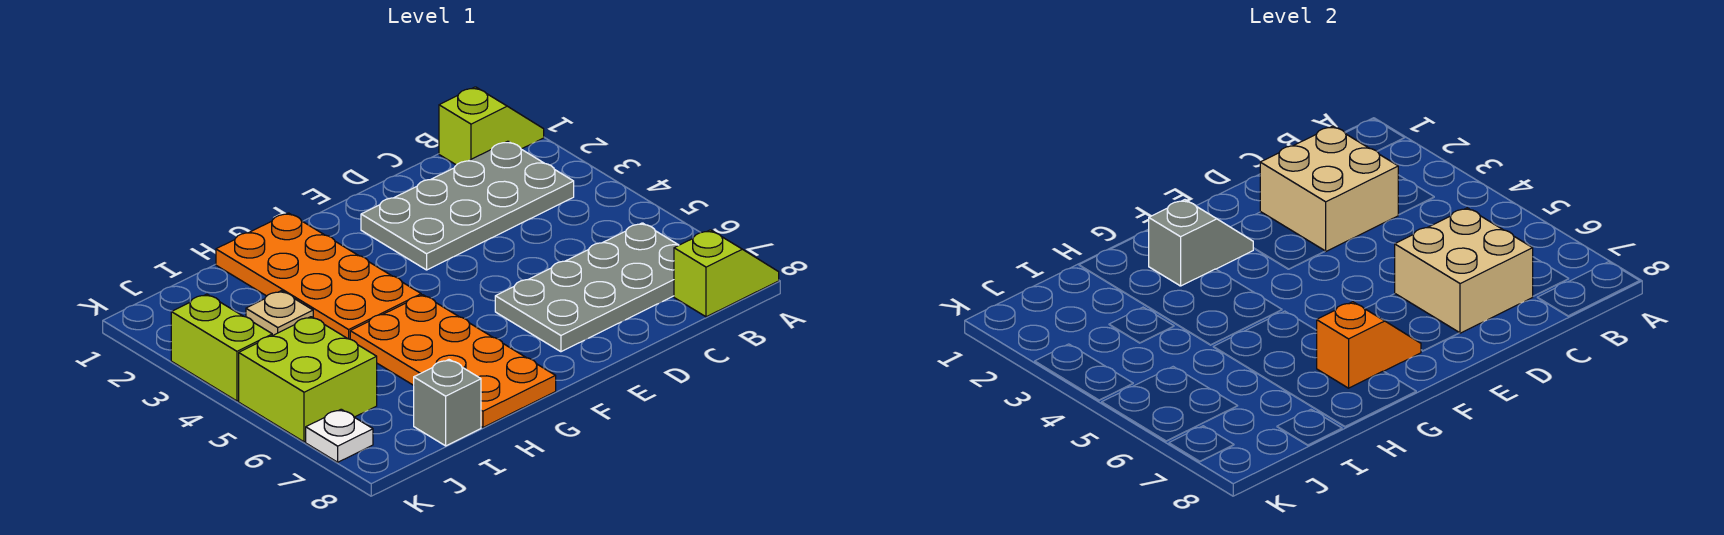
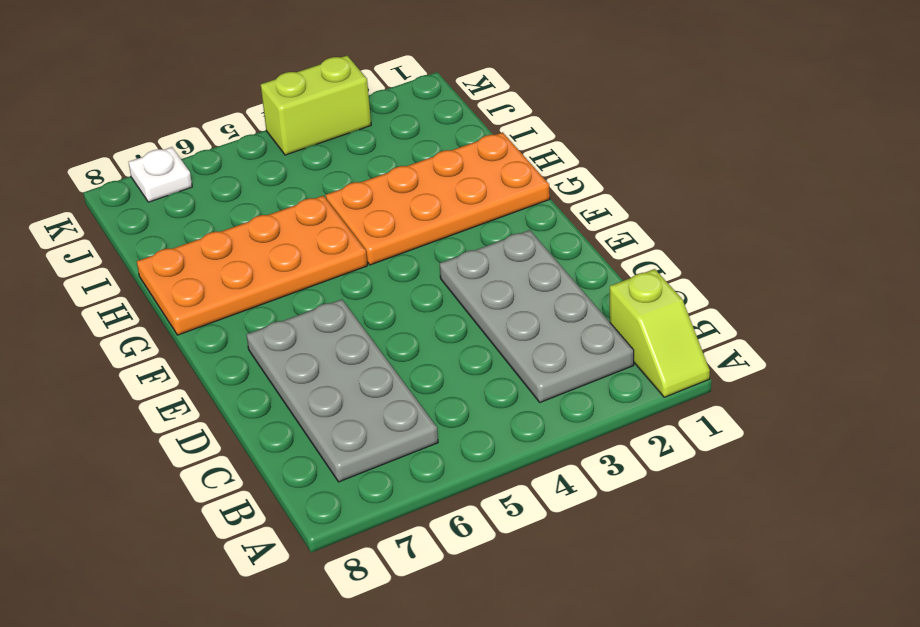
none -> lime 1x2 slope [674,230,779,317]
none -> tan 1x1 plate [246,291,313,336]
none -> grey 1x1 brick [414,360,481,446]

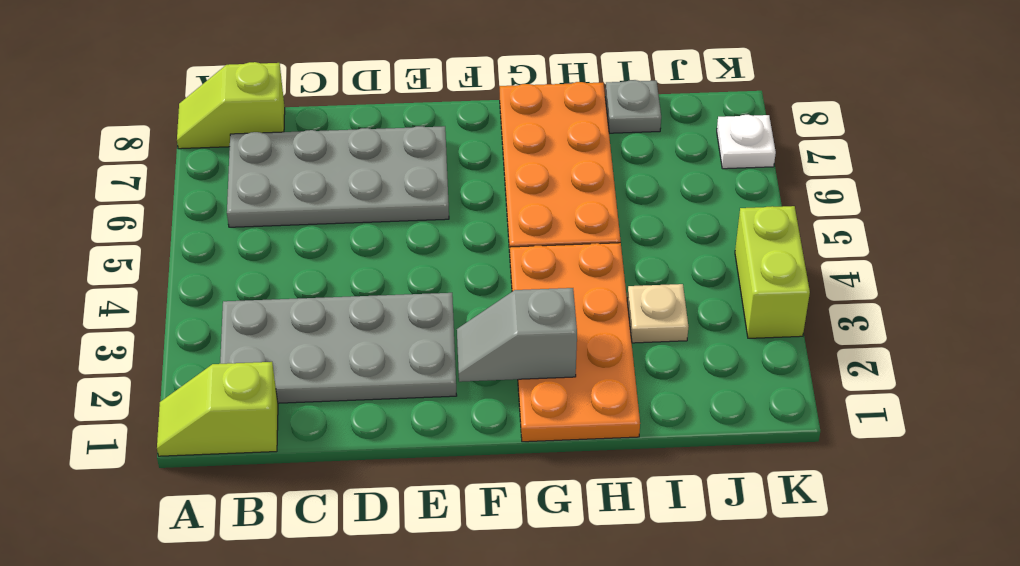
grey 1x1 plate [605,80,661,133] -> grey 1x1 brick [414,360,481,446]
none -> lime 2x2 brick [239,317,377,442]
none -> tan 2x2 brick [1260,126,1398,251]
none -> tan 2x2 brick [1395,208,1533,333]

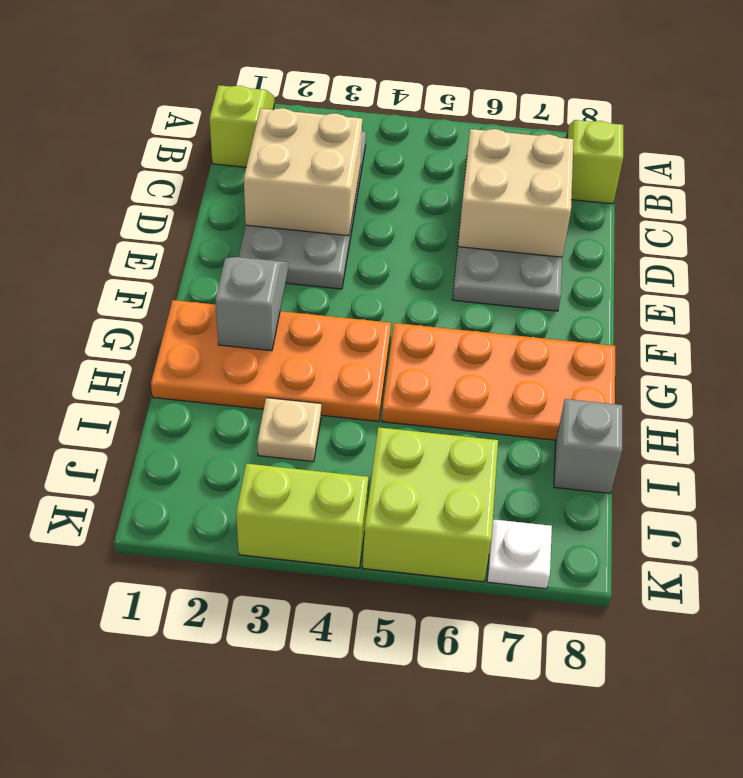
none -> orange 1x2 slope [1317,302,1421,388]

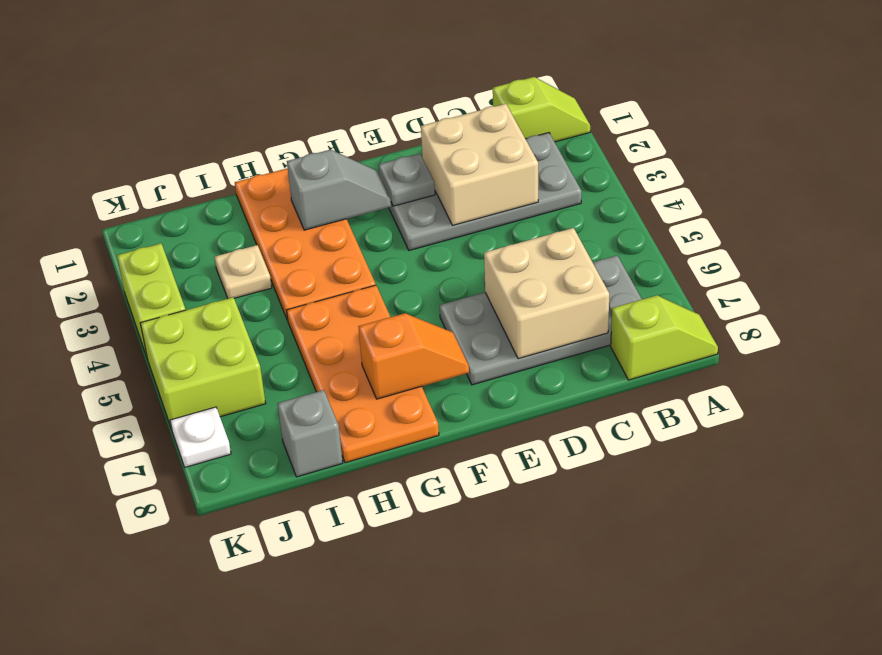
grey 1x1 plate [379,154,435,206] -> none

